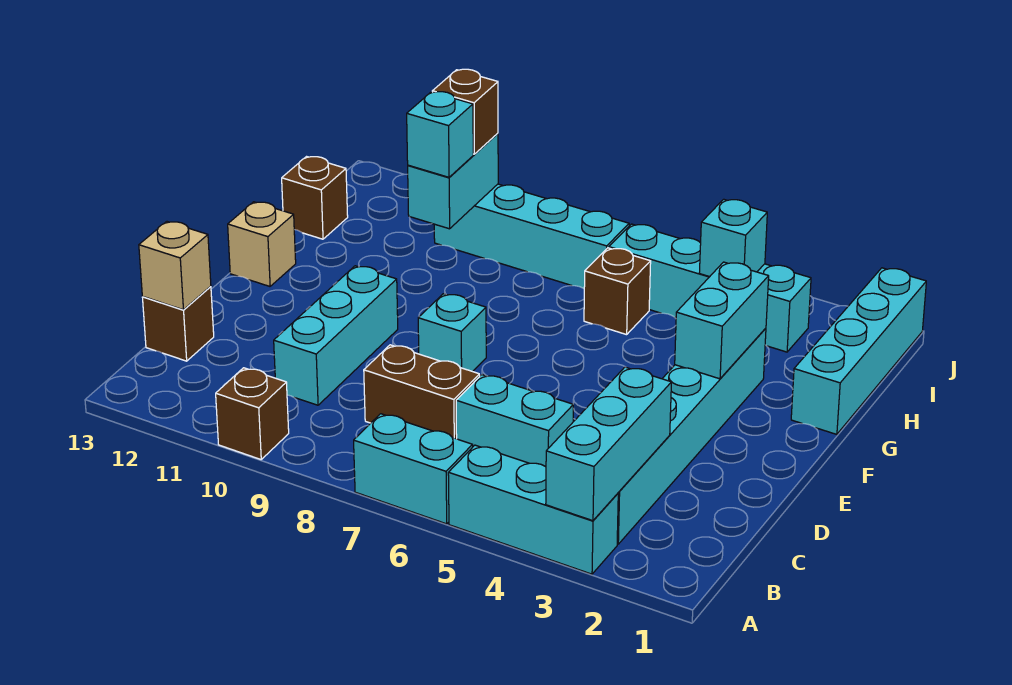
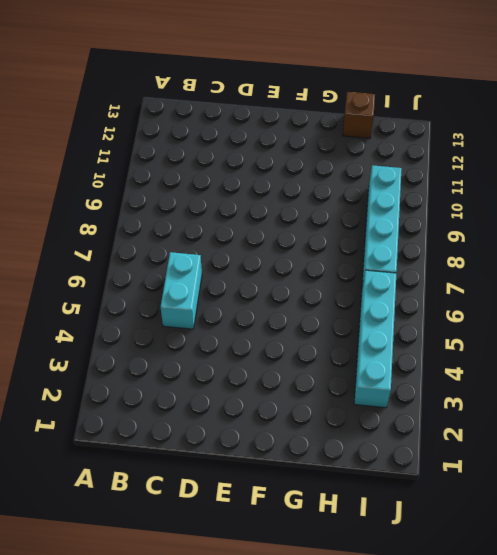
none -> cyan 1x3 brick [448,445,618,574]
none -> cyan 1x2 brick [354,414,473,524]
none -> brown 1x1 brick [216,368,289,459]

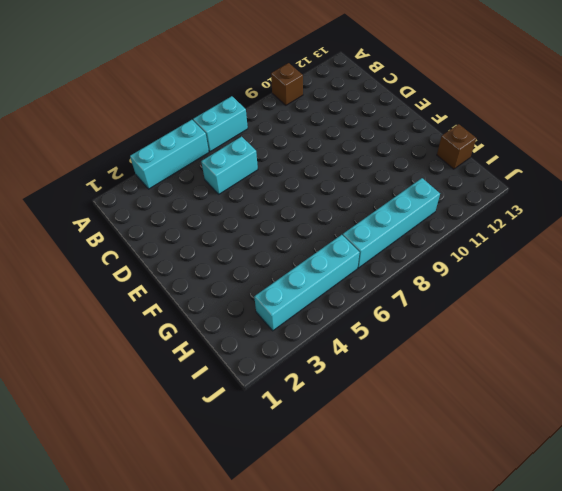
none -> cyan 1x6 brick [617,328,766,544]
none -> brown 1x2 brick [364,345,480,439]
none -> cyan 1x3 brick [274,266,398,405]

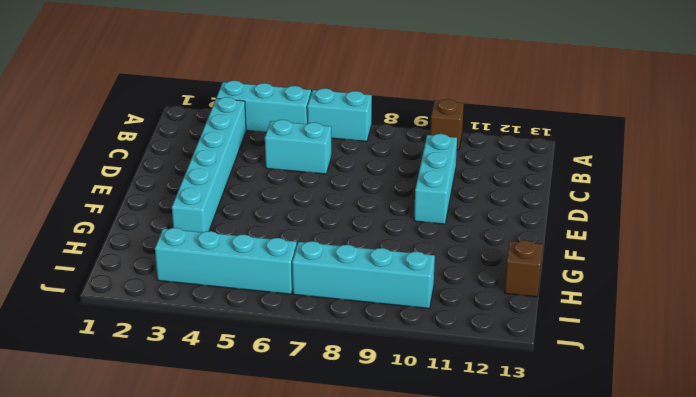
none -> brown 1x2 brick [364,345,480,439]
none -> brown 1x1 brick [142,286,214,361]
none -> cyan 1x1 brick [418,294,486,372]

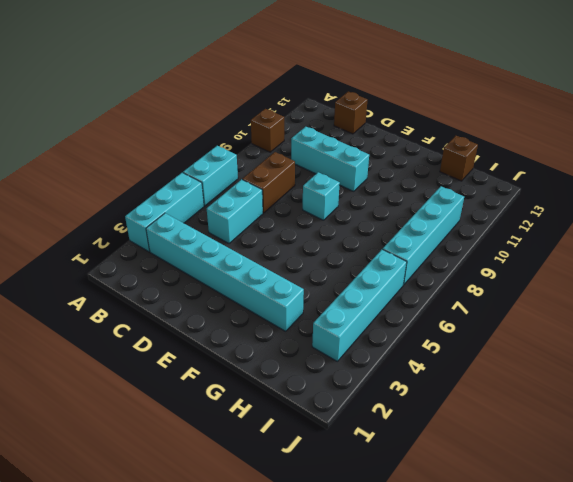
none -> tan 1x1 brick [228,202,296,286]
none -> cyan 1x4 brick [791,268,926,434]
none -> brown 1x1 brick [584,248,651,335]

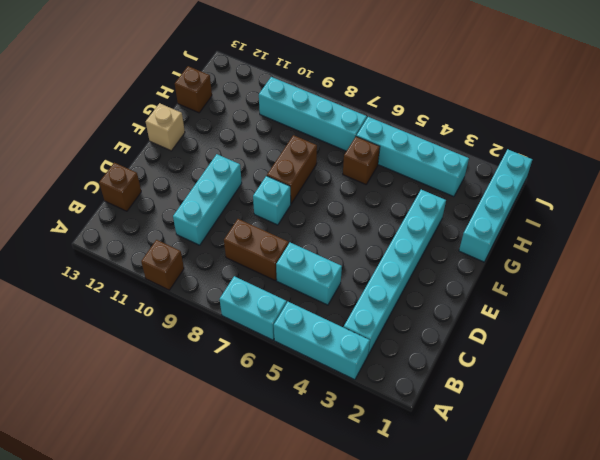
brown 1x2 brick [267,135,317,204] -> none
none -> cyan 1x3 brick [546,367,671,521]
none -> tan 1x1 brick [139,222,211,310]
none -> cyan 1x2 brick [675,262,769,379]

